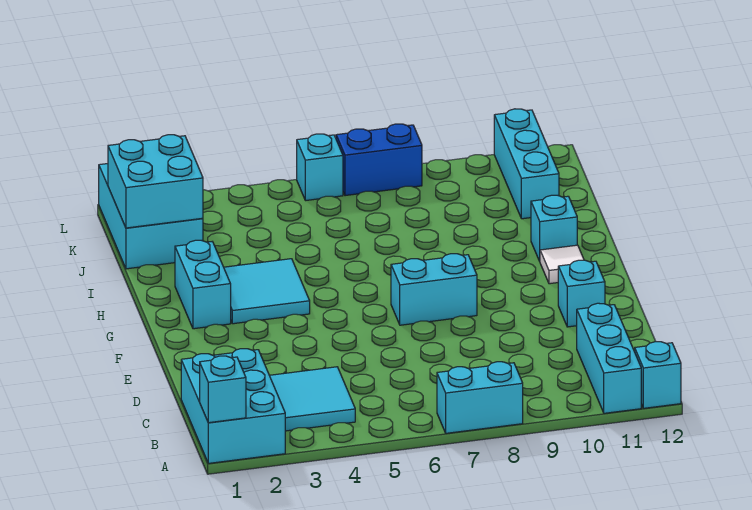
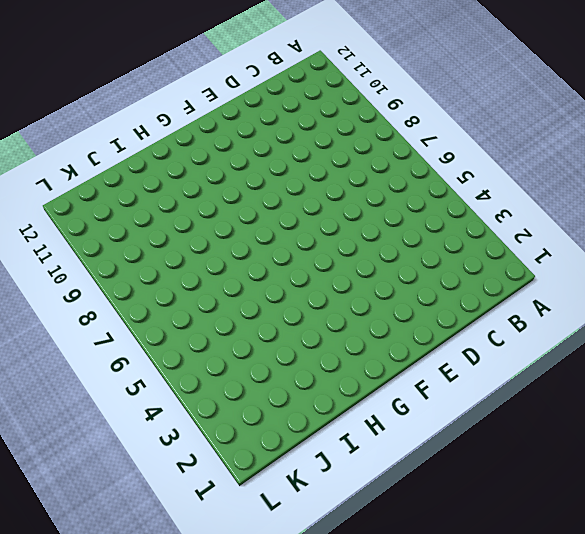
none -> cyan 2x3 brick [181,349,285,463]
none -> cyan 1x2 brick [437,362,523,433]
none -> cyan 1x3 brick [577,303,641,413]

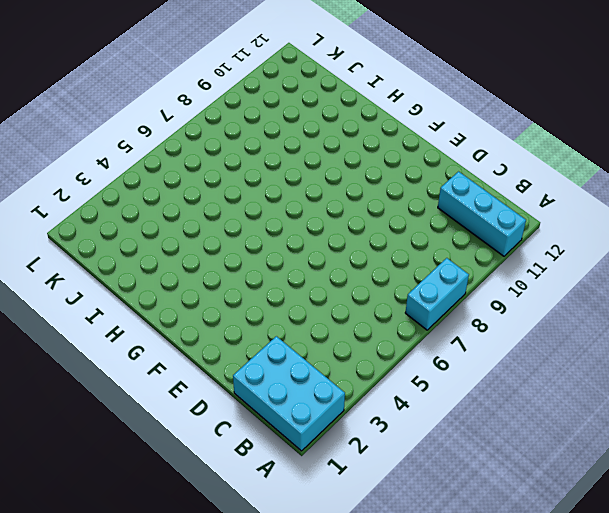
none -> cyan 1x1 brick [634,342,681,408]
none -> cyan 2x2 tile [270,367,355,431]
none -> cyan 1x1 brick [558,260,605,327]

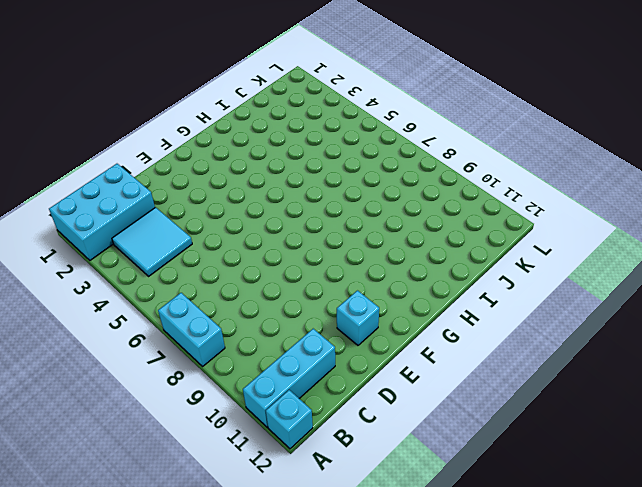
none -> cyan 1x2 brick [391,254,477,325]
none -> cyan 1x2 brick [175,240,231,329]
none -> cyan 2x2 tile [224,259,310,324]

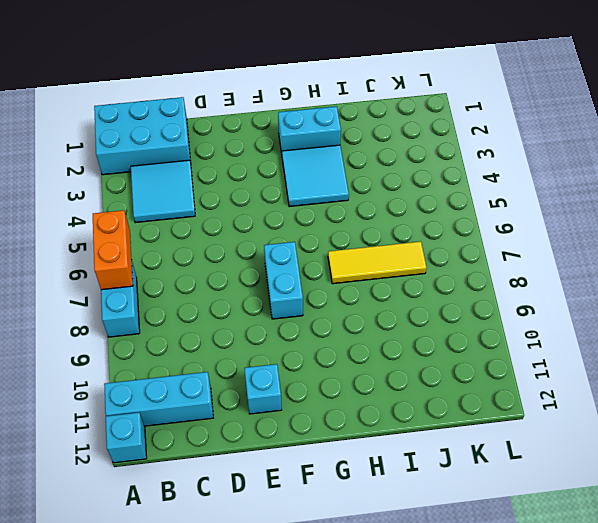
orange 1x2 brick [93,210,133,290] -> none
yellow 1x3 tile [328,241,427,284] -> none
none -> white 1x1 tile [540,245,584,284]
none -> cyan 1x1 brick [531,195,577,261]
none -> cyan 2x3 brick [99,164,203,269]

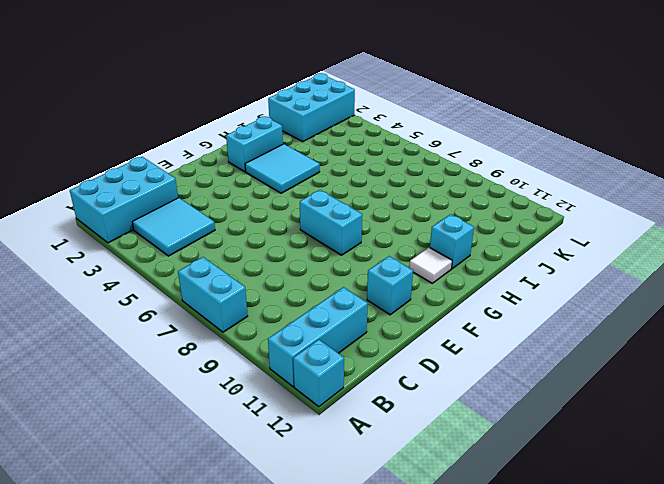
none -> cyan 1x3 brick [494,109,559,219]
none -> cyan 1x1 brick [297,134,343,201]
none -> blue 1x2 brick [336,124,422,196]

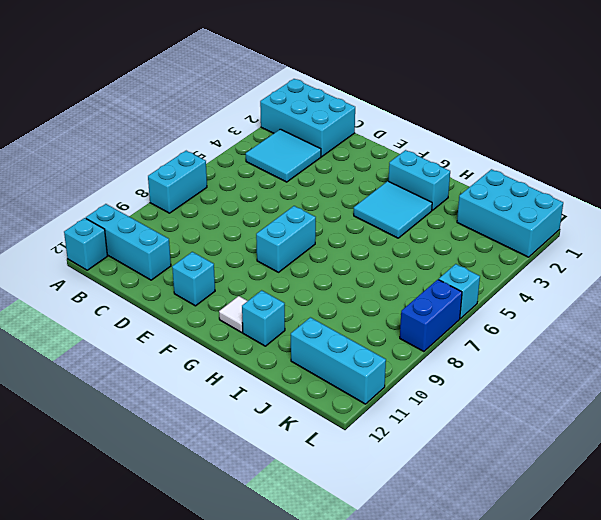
none -> cyan 1x1 brick [200,356,246,423]
none -> cyan 2x2 brick [108,135,203,228]

